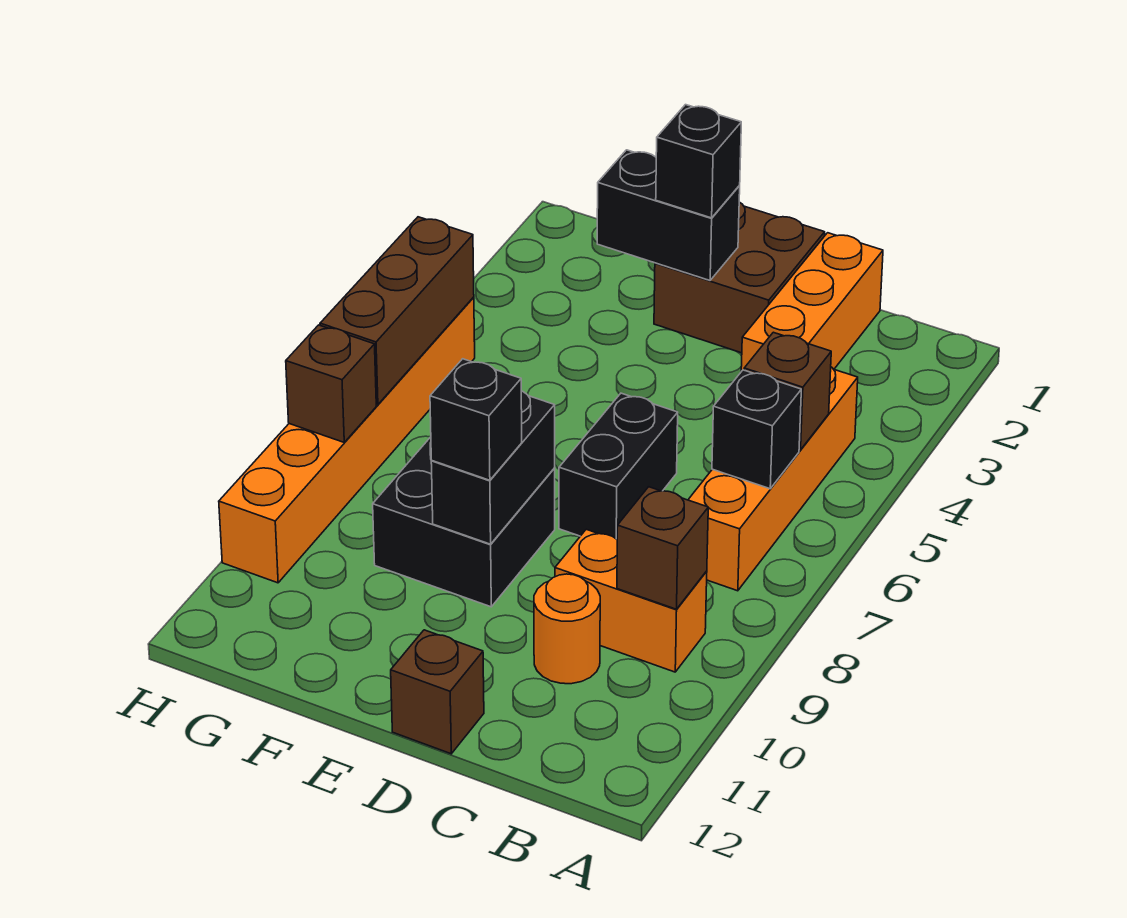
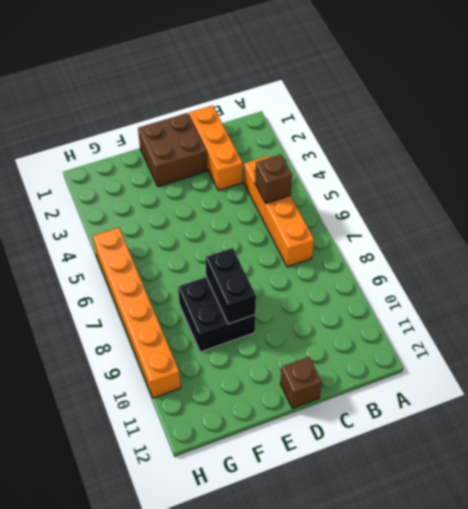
none -> orange 1x2 brick [555,529,707,672]
none -> orange 1x1 round brick [534,574,600,684]
none -> black 1x2 brick [559,393,678,539]

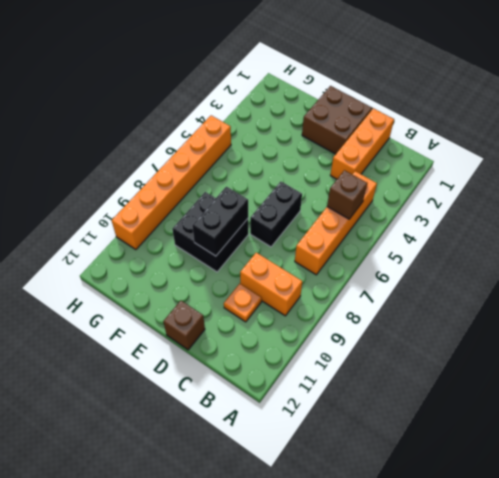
orange 1x1 plate [224,284,262,322] -> orange 1x1 round brick [534,574,600,684]
none -> black 1x1 brick [712,370,801,489]
none -> brown 1x1 brick [617,487,708,609]
none -> black 1x2 brick [597,150,740,280]

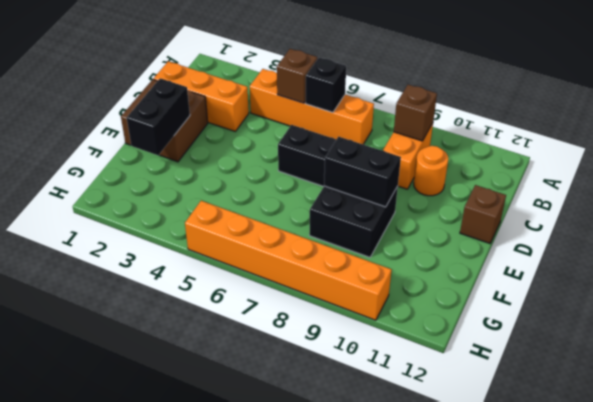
none -> brown 1x3 brick [320,217,474,405]
none -> brown 1x1 brick [286,325,376,442]
none -> black 1x1 brick [656,105,741,218]

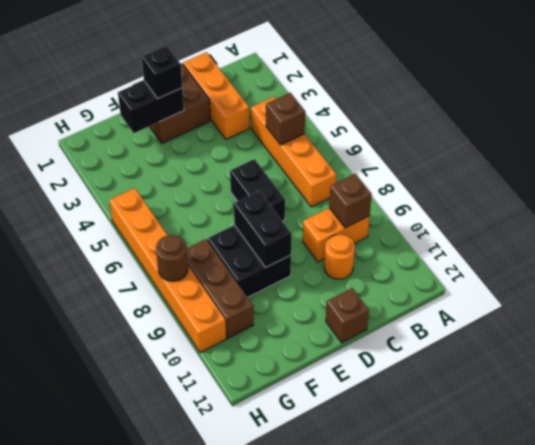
brown 1x3 brick [187,239,253,338] -> brown 1x3 brick moved to [320,217,474,405]
brown 1x1 round brick [156,235,188,281] -> brown 1x1 brick [286,325,376,442]
none -> black 1x1 brick [712,370,801,489]
none -> black 1x1 brick [430,359,522,480]

